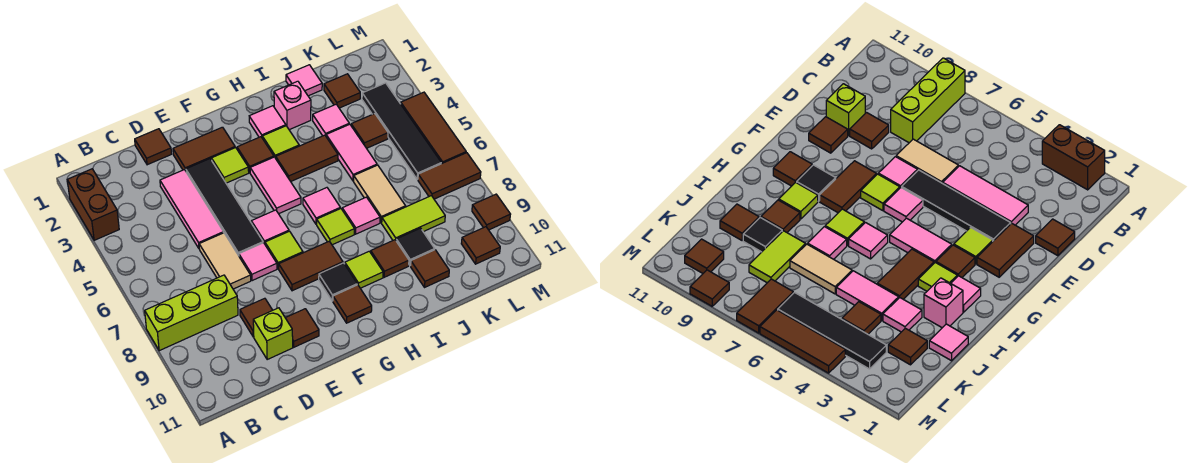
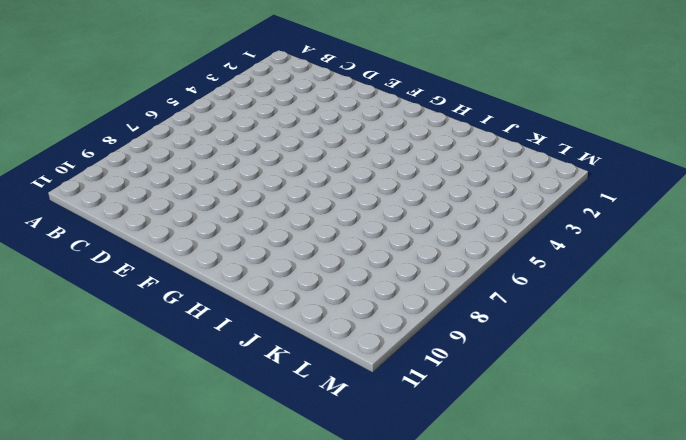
none -> brown 1x2 brick [67,169,119,240]
none -> lime 1x3 brick [145,275,238,351]
none -> brown 1x1 tile [135,129,171,165]
none -> pink 1x3 tile [160,170,223,248]

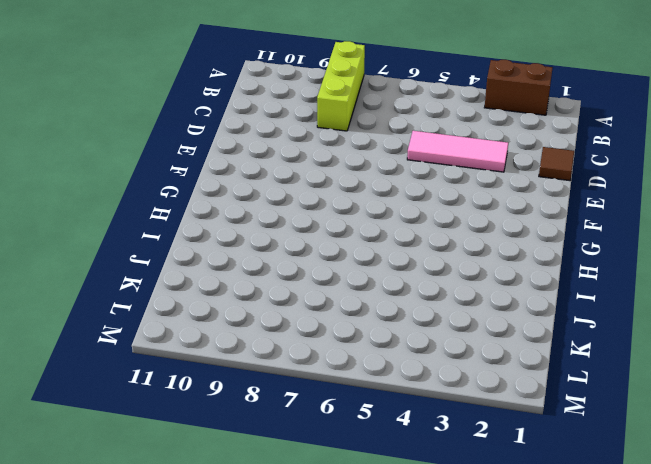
none -> tan 1x2 tile [199,233,251,289]
none -> brown 1x1 tile [240,298,273,337]
none -> lime 1x1 brick [253,308,293,359]
none -> brown 1x2 tile [173,127,235,171]

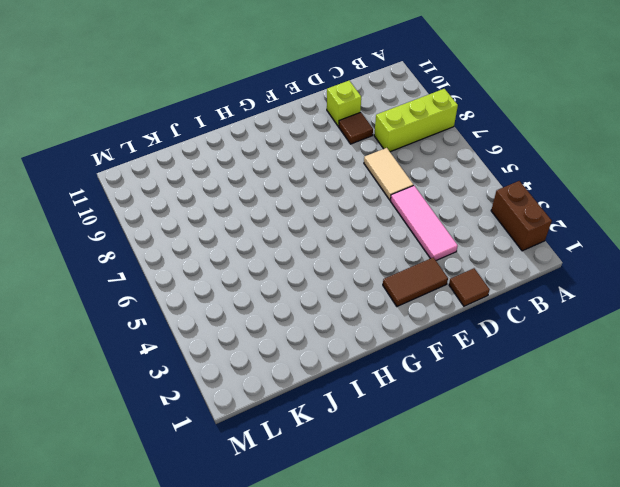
none -> black 1x4 tile [186,159,263,256]
none -> pink 1x1 tile [239,243,277,281]
none -> brown 1x1 tile [286,309,319,347]
none -> lime 1x1 tile [211,148,249,183]

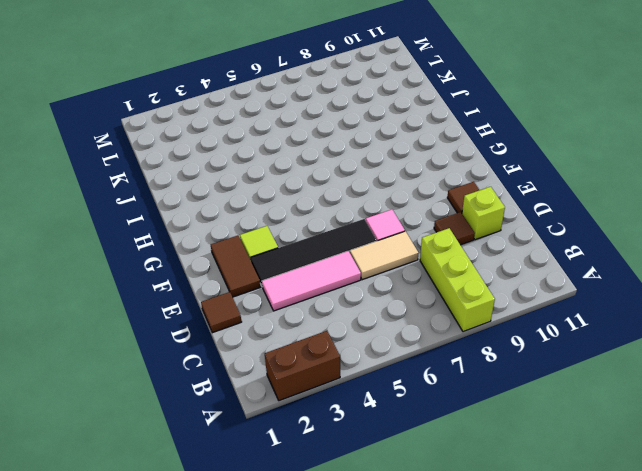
none -> pink 1x1 tile [251,210,289,244]
none -> lime 1x1 tile [265,231,303,269]
none -> brown 1x2 tile [279,241,343,291]
none -> brown 1x1 tile [237,137,274,172]

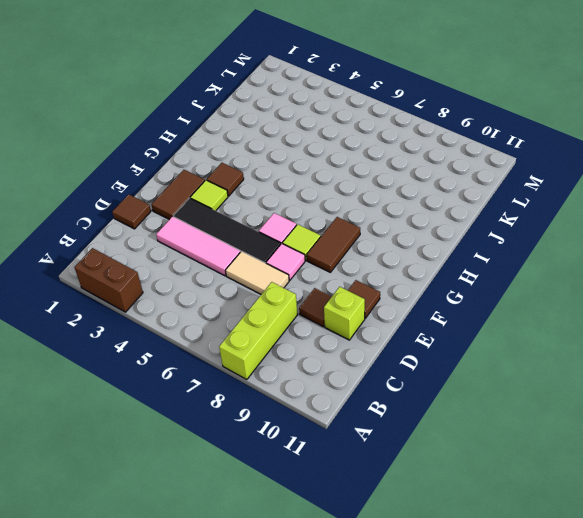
none -> pink 1x2 tile [250,157,301,214]
none -> black 1x1 tile [319,263,357,301]
none -> brown 1x1 tile [333,285,372,323]
none -> pink 1x1 tile [249,106,286,137]

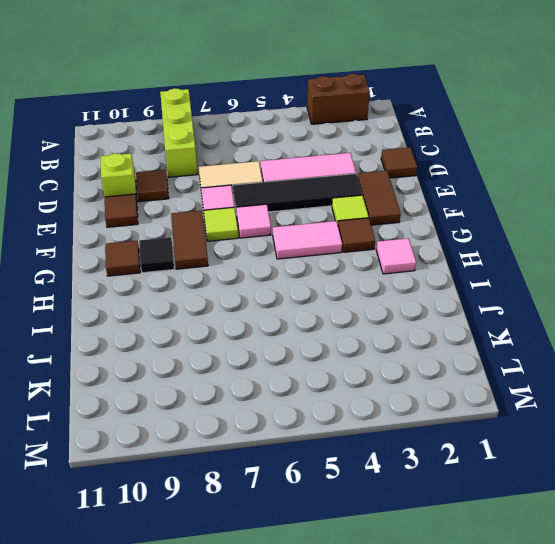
none -> lime 1x1 tile [262,126,299,158]
none -> brown 1x2 tile [276,135,338,181]
none -> pink 1x1 tile [303,188,340,224]
none -> lime 1x1 tile [317,208,355,245]

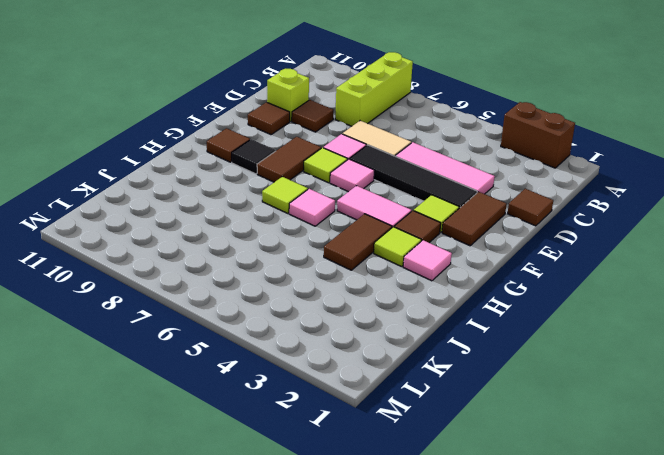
none -> lime 1x1 tile [345,251,383,288]
none -> pink 1x1 brick [274,81,311,130]
none -> pink 1x1 tile [342,197,380,234]
none -> brown 1x1 tile [371,240,409,277]

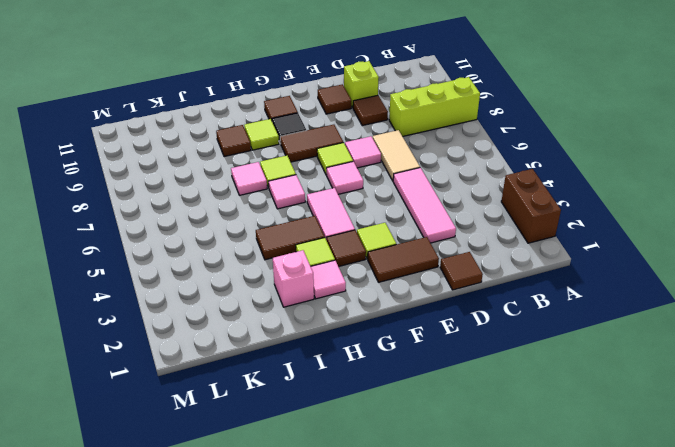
none -> black 1x4 tile [186,159,263,256]
none -> pink 1x1 tile [286,65,322,96]
none -> pink 1x1 tile [313,104,349,136]
none -> pink 1x2 tile [326,124,377,181]

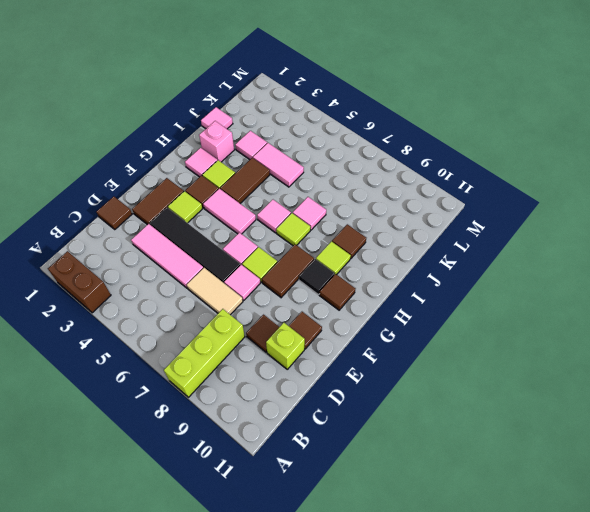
none -> tan 1x2 tile [354,165,406,223]
none -> lime 1x2 tile [382,196,445,240]
none -> black 1x1 tile [396,228,435,266]
none -> brown 1x1 tile [411,250,449,287]

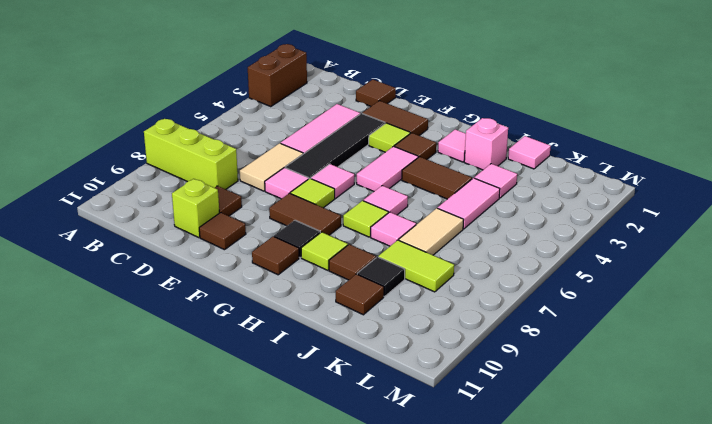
none -> lime 1x1 tile [262,126,299,158]
none -> brown 1x1 tile [324,74,360,108]
none -> brown 1x1 tile [351,114,388,148]
none -> black 1x4 tile [362,83,441,179]

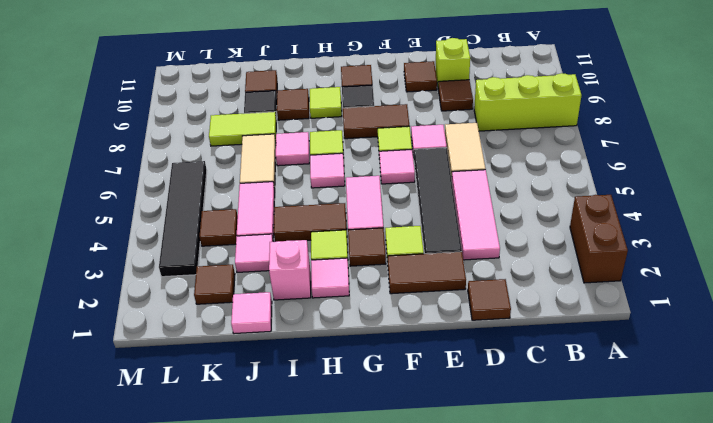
none -> brown 1x2 tile [418,153,481,199]
none -> brown 1x1 tile [461,227,500,264]
none -> brown 1x3 tile [401,92,466,164]
none -> brown 1x1 tile [472,194,511,230]

